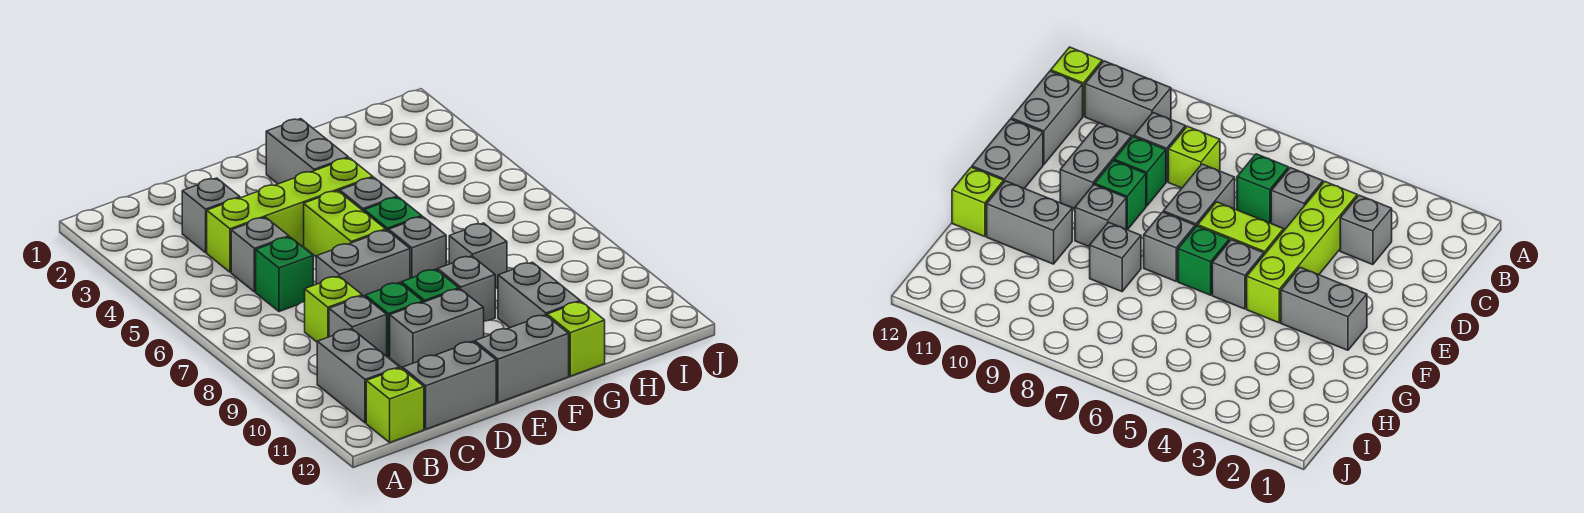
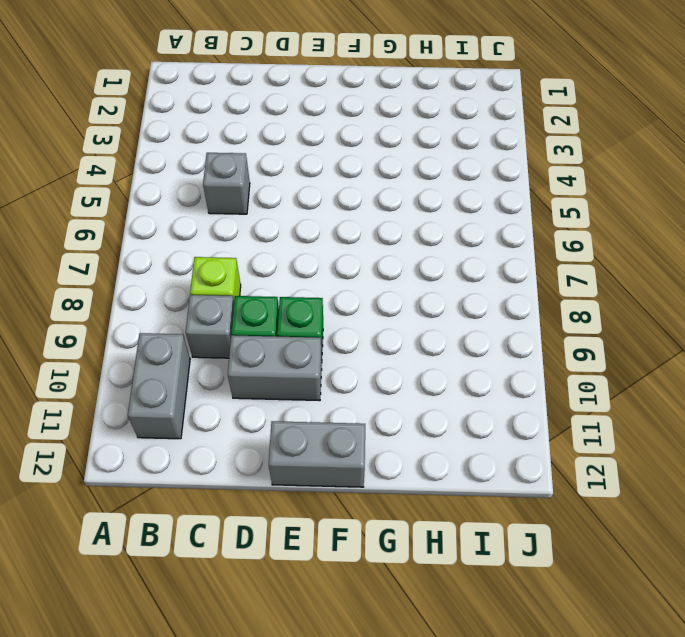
none -> lime 1x1 brick [366,368,424,442]
none -> grey 1x1 brick [182,178,240,253]
none -> lime 1x4 brick [207,158,373,272]

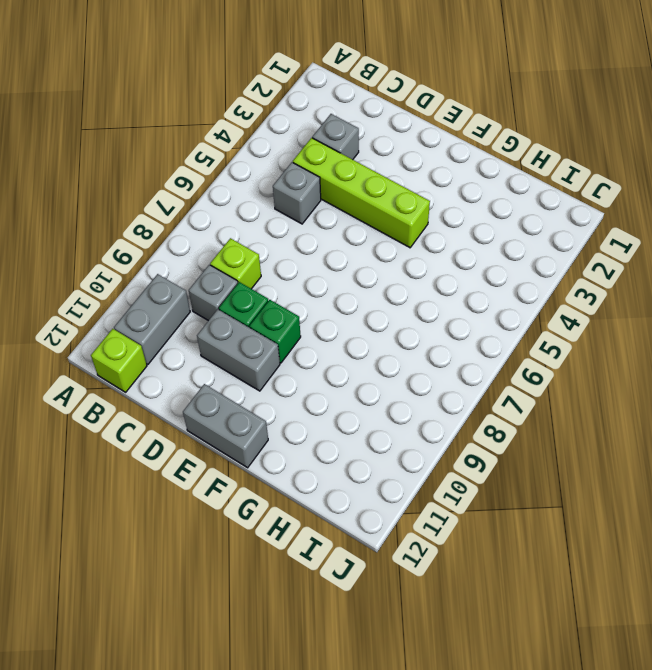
none -> green 1x1 brick [256,237,313,312]
none -> grey 1x2 brick [402,342,496,429]
none -> grey 1x2 brick [316,230,410,297]

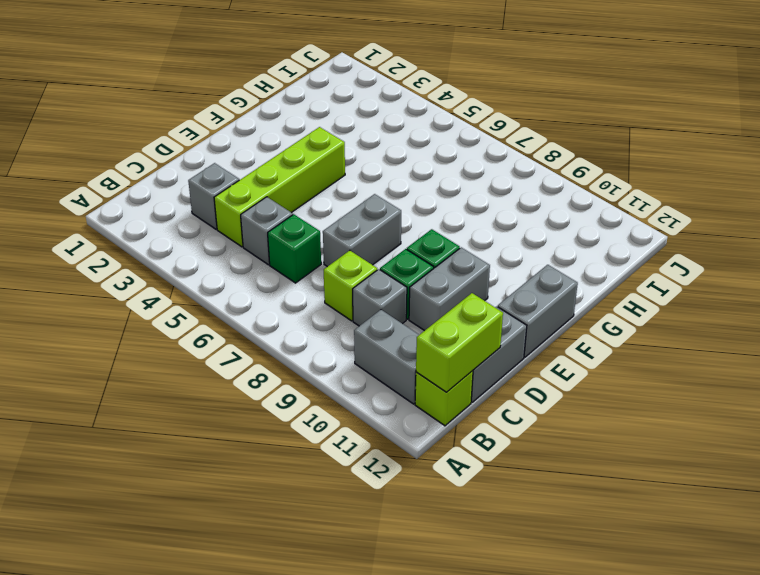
lime 1x2 brick [416,293,503,392] -> lime 1x2 brick turned to [304,191,386,256]
none -> grey 1x2 brick [266,119,348,184]
none -> grey 1x1 brick [340,178,397,211]
none -> green 1x1 brick [364,197,422,231]

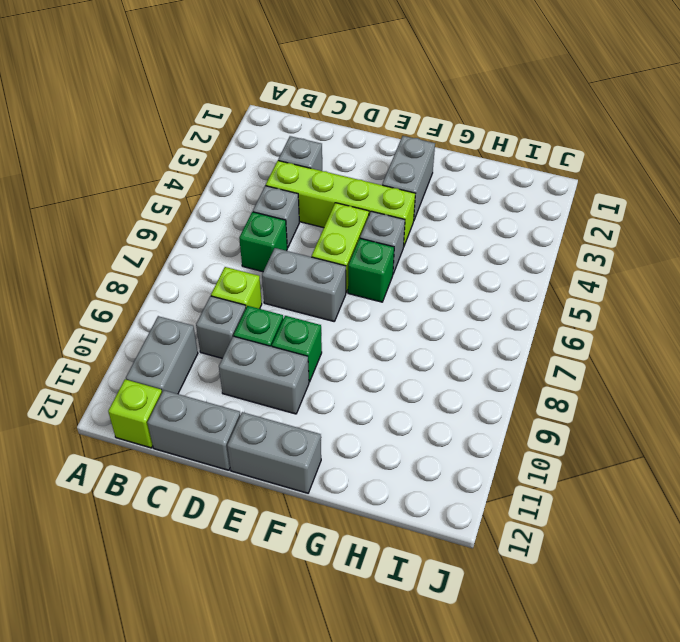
none -> grey 1x1 brick [389,217,446,278]
none -> grey 1x1 brick [438,256,495,321]
none -> grey 1x1 brick [449,223,507,289]

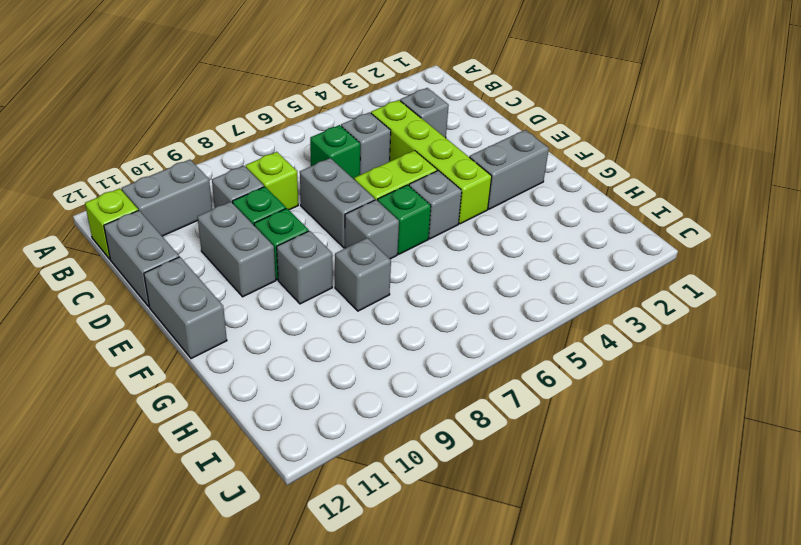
none -> grey 1x2 brick [498,262,580,328]
none -> lime 1x1 brick [547,302,605,376]

